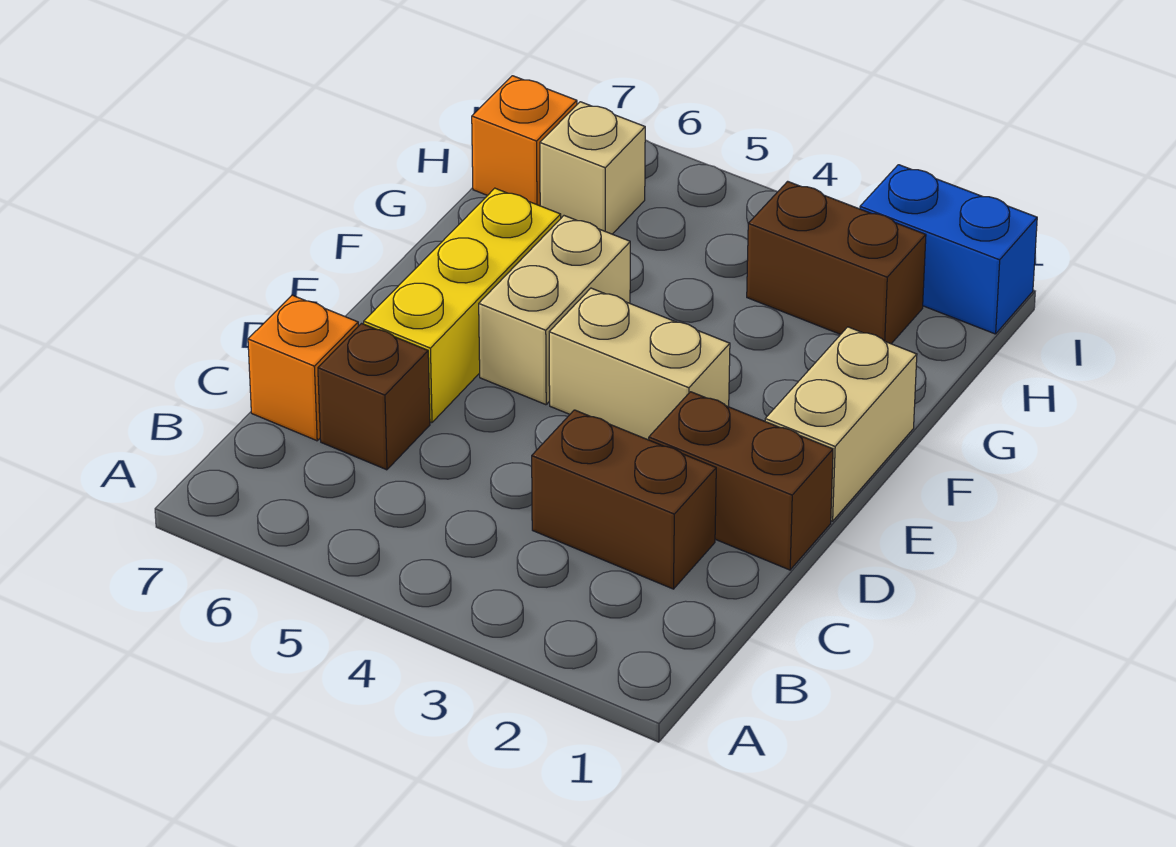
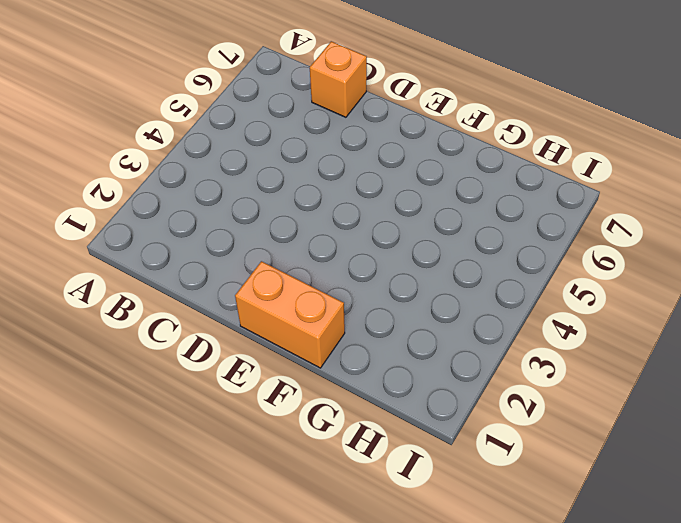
orange 1x2 brick [235,261,345,368] -> tan 1x2 brick [765,327,917,521]
none -> brown 1x2 brick [532,410,716,589]
none -> brown 1x1 brick [318,323,430,470]
none -> brown 1x2 brick [649,392,833,570]

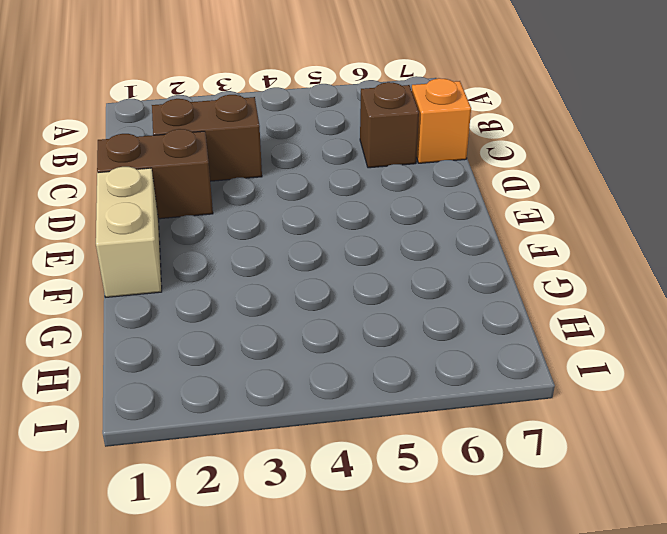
none -> yellow 1x3 brick [364,188,561,423]
none -> tan 1x2 brick [549,288,730,440]
none -> tan 1x2 brick [479,216,630,405]

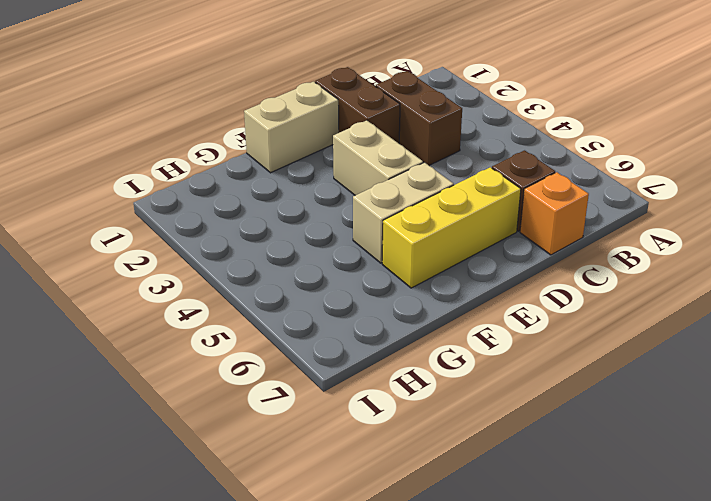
none -> brown 1x2 brick [747,181,926,344]
none -> tan 1x1 brick [540,102,645,234]
none -> orange 1x1 brick [472,76,577,206]

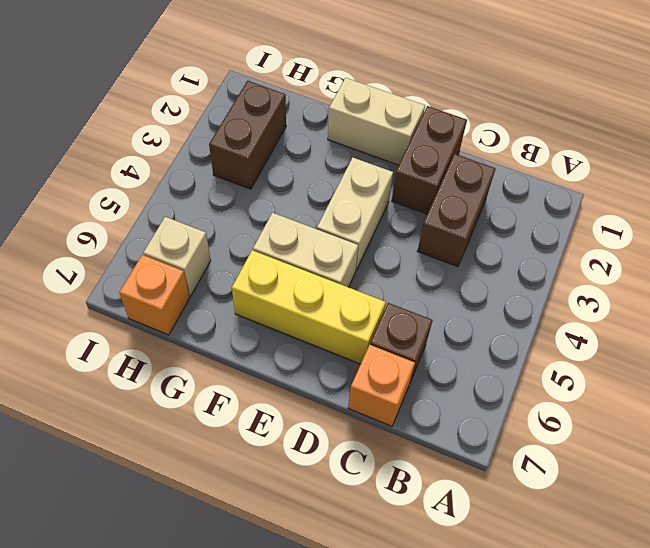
none -> blue 1x2 brick [860,165,1037,334]

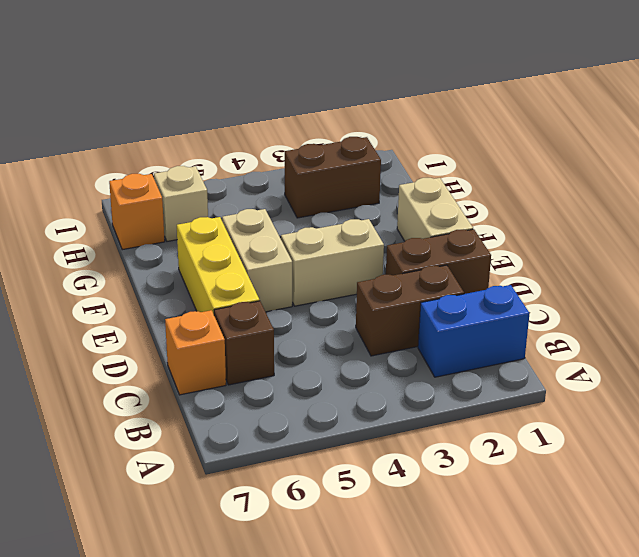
blue 1x2 brick [418,285,530,377] -> blue 1x2 brick moved to [860,165,1037,334]

